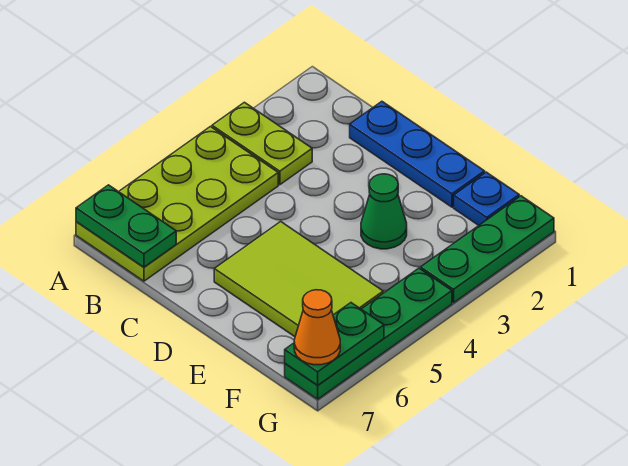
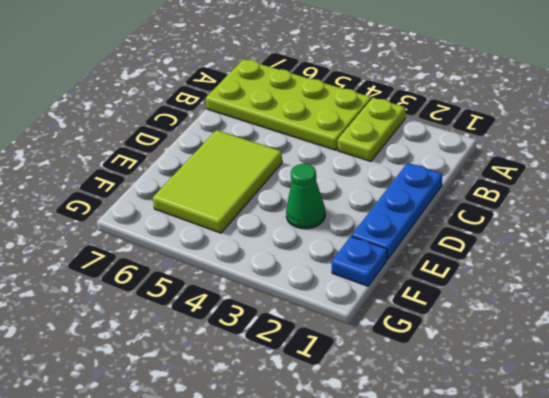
none -> green 1x3 plate [421,196,554,303]
none -> green 1x4 plate [285,268,452,399]

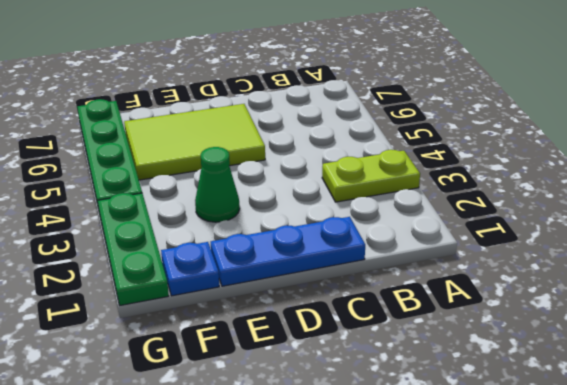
none -> lime 2x4 plate [76,127,278,281]
none -> green 1x2 plate [76,185,176,267]

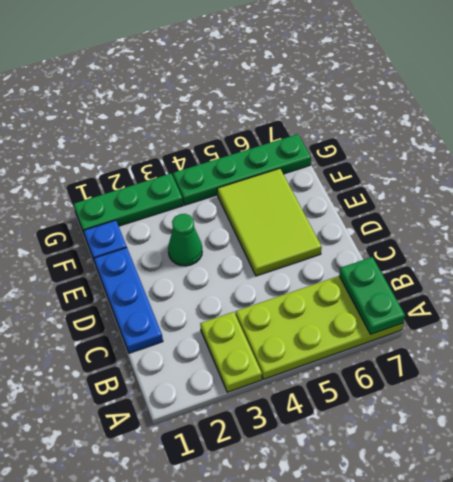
none -> green 1x2 plate [285,303,384,385]
none -> orange 1x1 cone [294,290,340,365]

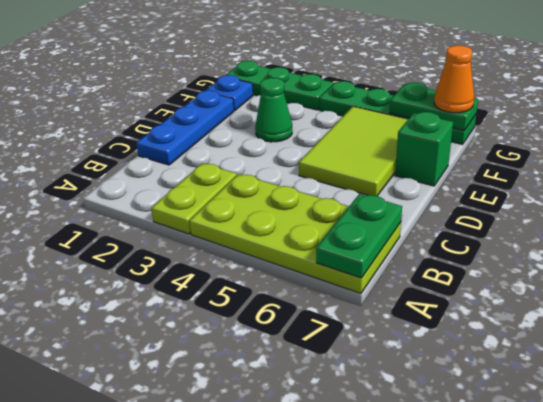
green 1x1 brick [395,112,453,186] -> none

